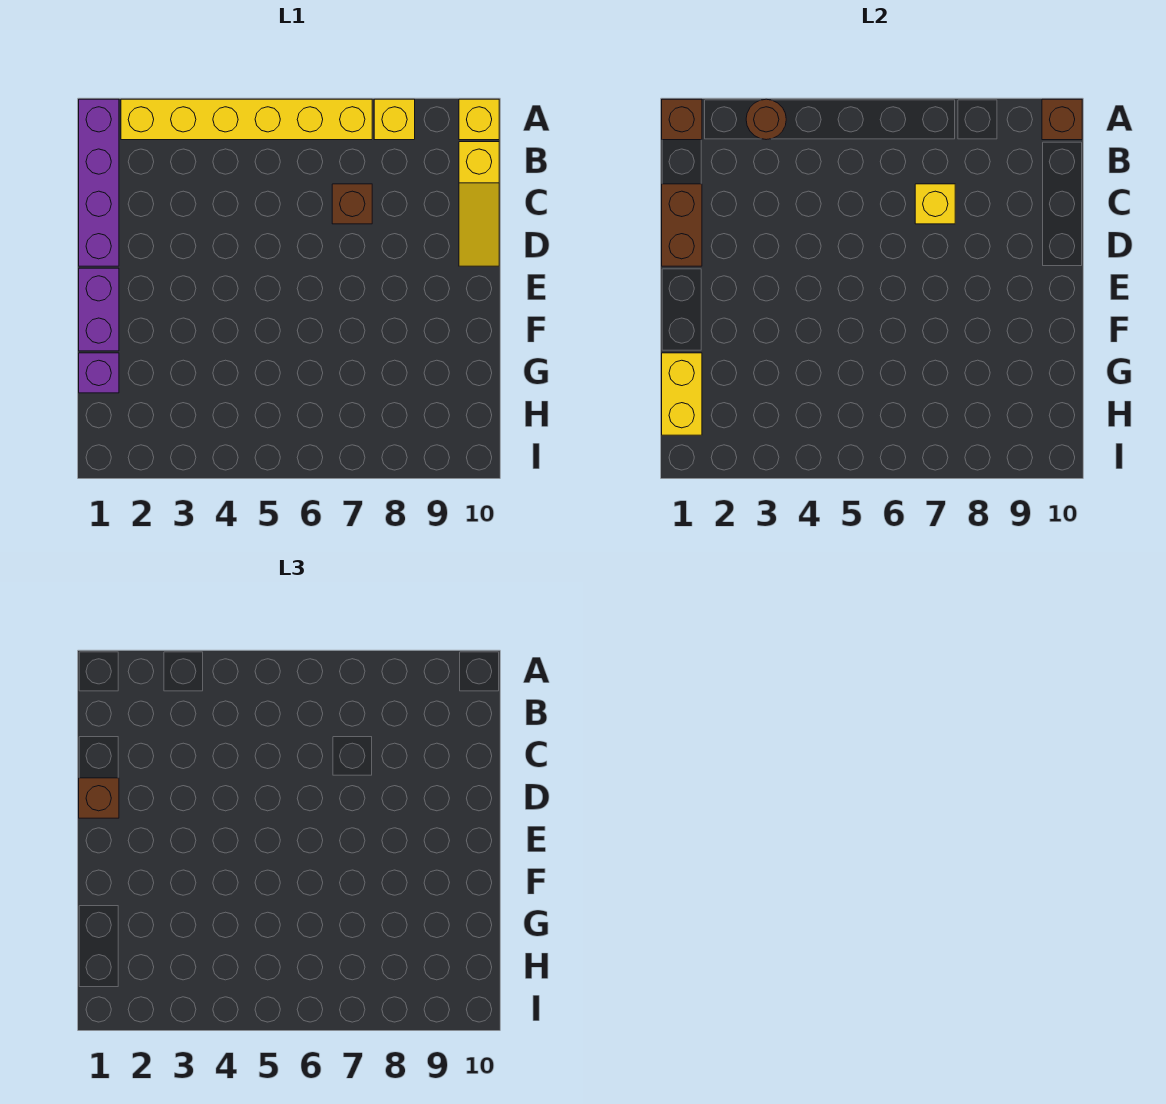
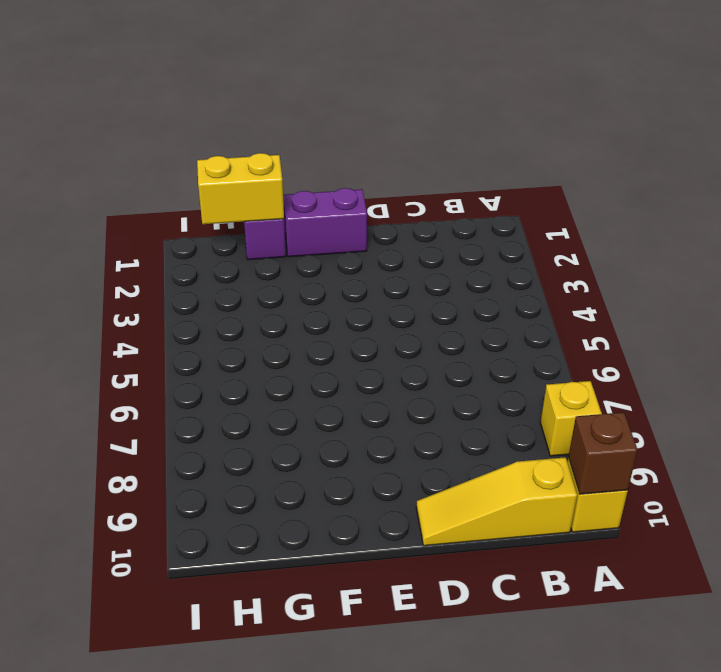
none -> purple 1x4 brick [79,99,119,266]
none -> yellow 1x6 brick [121,99,372,140]
none -> brown 1x1 brick [332,184,372,224]

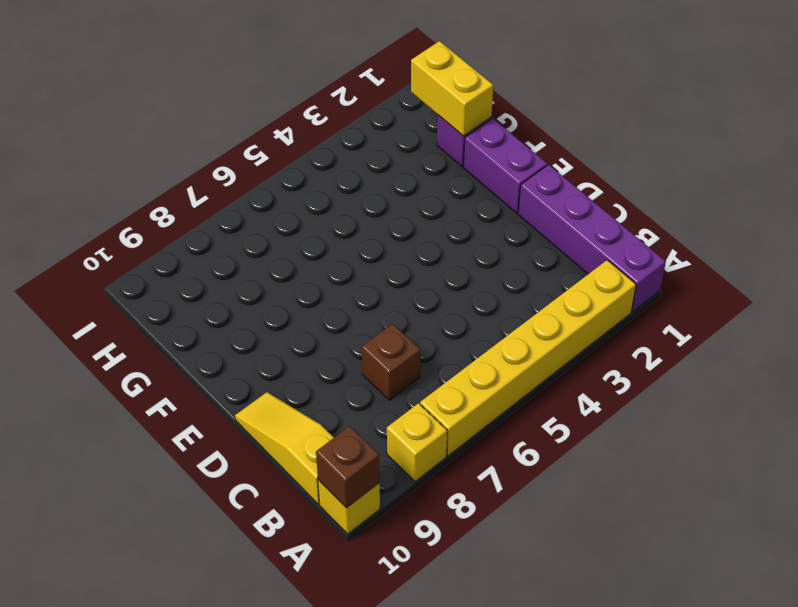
none -> brown 1x1 brick [662,99,702,140]
none -> brown 1x1 round brick [746,99,786,140]
none -> brown 1x2 brick [662,184,702,266]

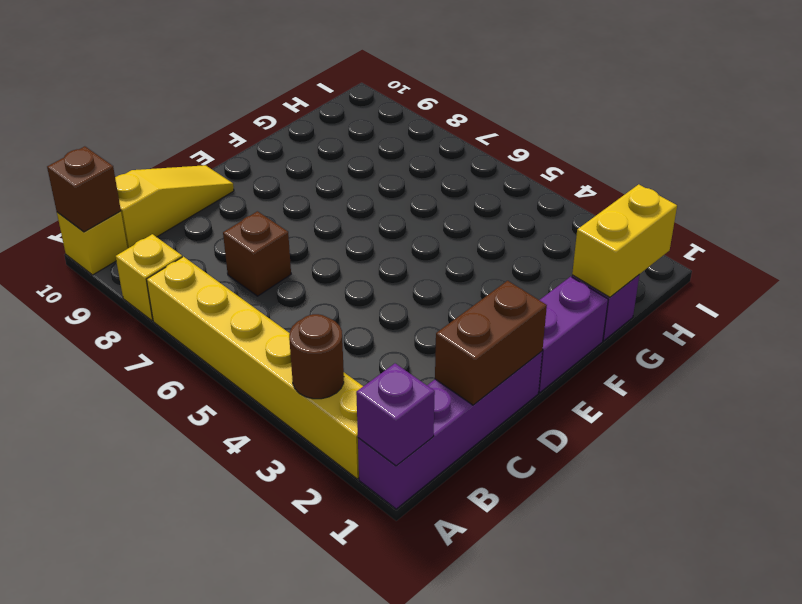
purple 1x1 brick [356,363,435,466] -> brown 1x1 brick [662,99,702,140]
none -> yellow 1x1 brick [915,184,955,224]
none -> brown 1x1 brick [79,778,119,818]

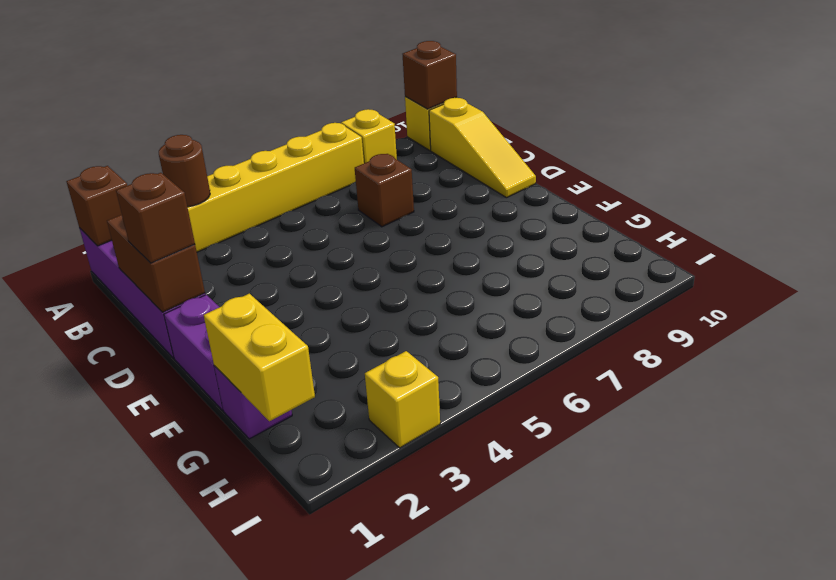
yellow 1x1 brick [365,351,440,448] -> yellow 1x1 brick moved to [915,184,955,224]

